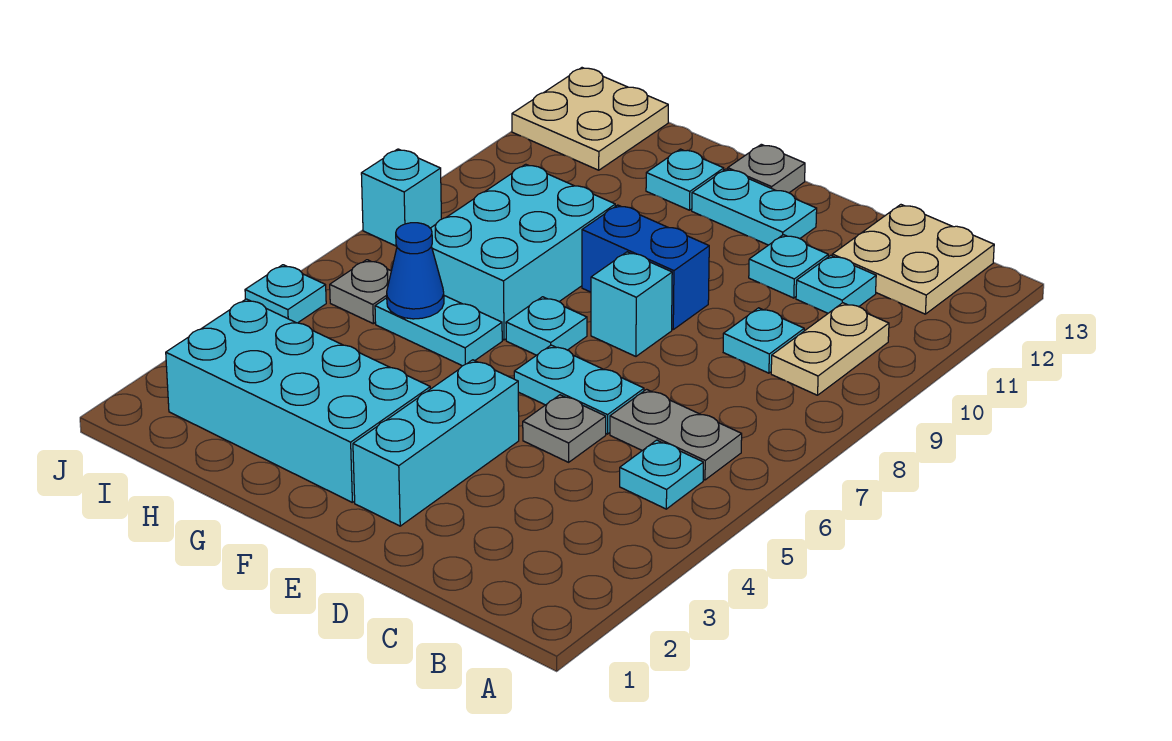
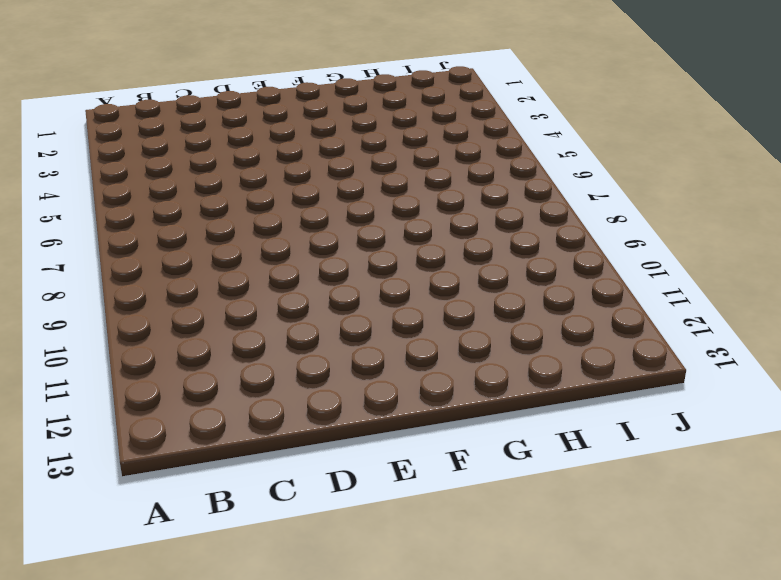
none -> cyan 1x1 plate [620,440,703,509]
none -> grey 1x2 plate [610,389,742,480]
none -> tan 1x2 plate [771,303,889,395]

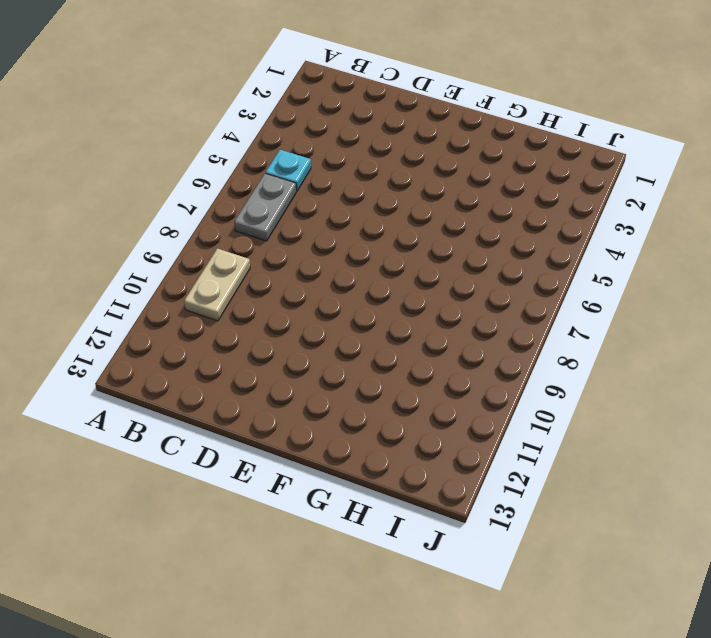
grey 1x2 plate [234,173,296,241] -> grey 1x2 plate turned to [610,389,742,480]
none -> tan 2x2 plate [832,205,994,314]
none -> cyan 1x1 plate [723,308,804,373]
none -> cyan 1x1 plate [796,255,876,313]

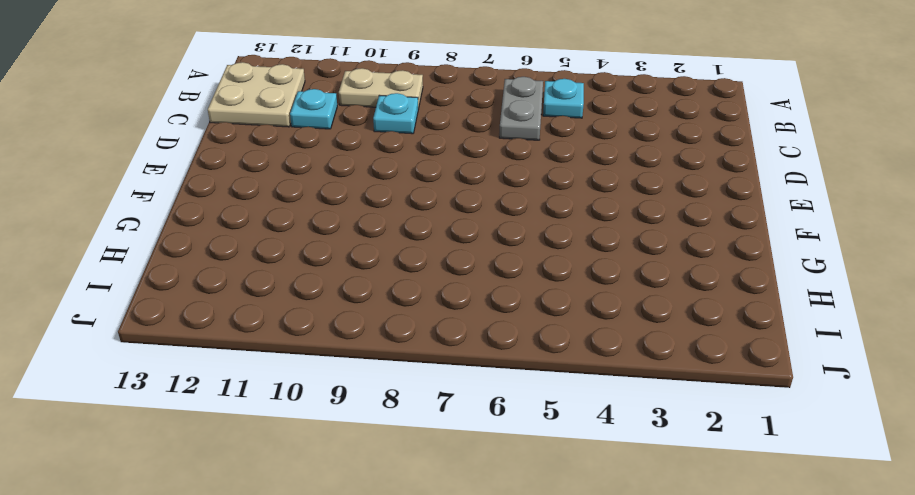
none -> grey 1x1 plate [523,395,606,462]
none -> cyan 1x2 plate [514,345,644,434]
none -> cyan 1x1 plate [749,235,828,298]

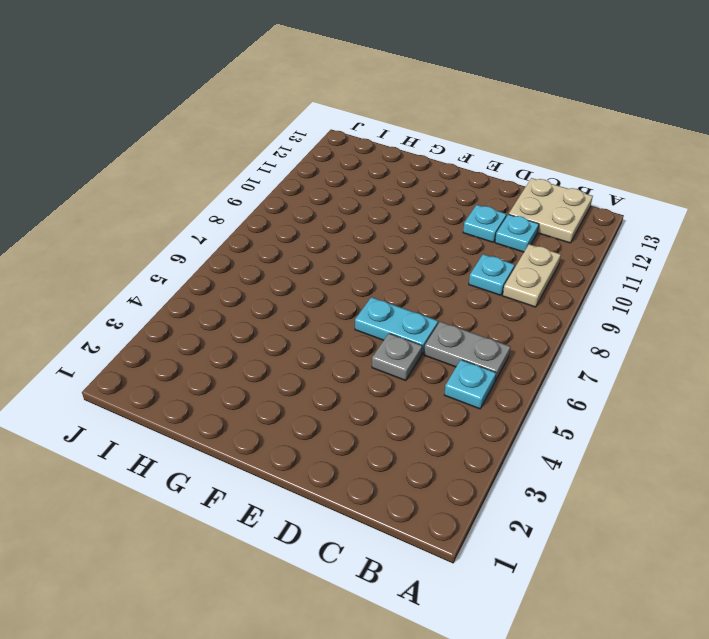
none -> cyan 1x3 brick [353,360,519,526]
none -> cyan 1x1 brick [591,252,672,356]
none -> blue 1x2 brick [582,205,709,329]

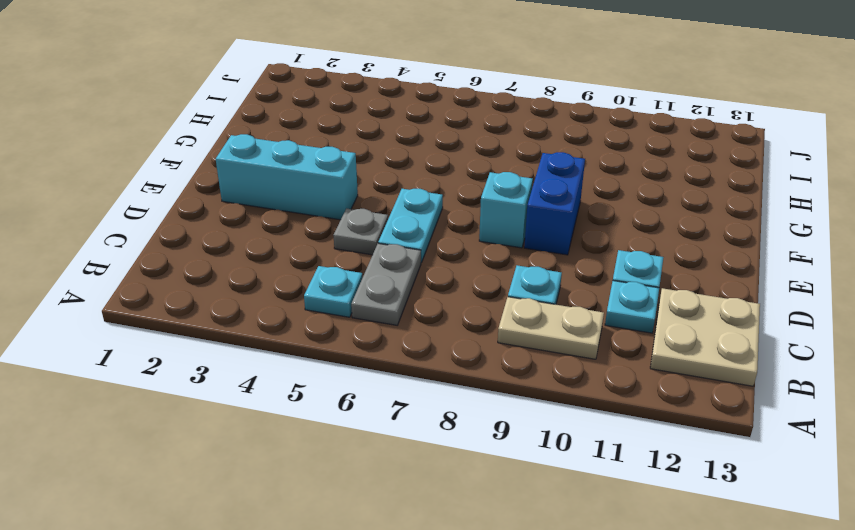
none -> cyan 1x2 plate [692,169,817,245]
none -> cyan 2x4 brick [166,299,430,502]
none -> cyan 1x1 plate [506,297,587,355]

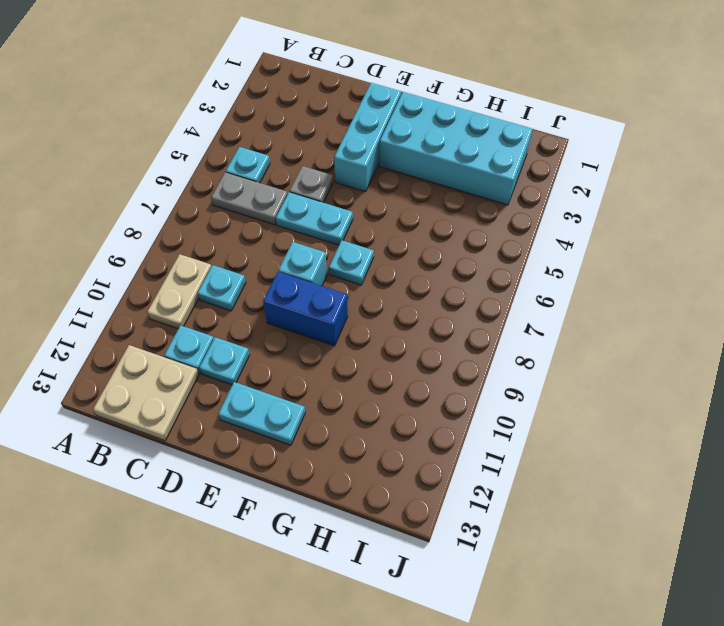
none -> grey 1x1 plate [728,144,805,193]
none -> cyan 1x2 plate [375,296,502,366]
none -> cyan 2x3 brick [431,164,615,340]

